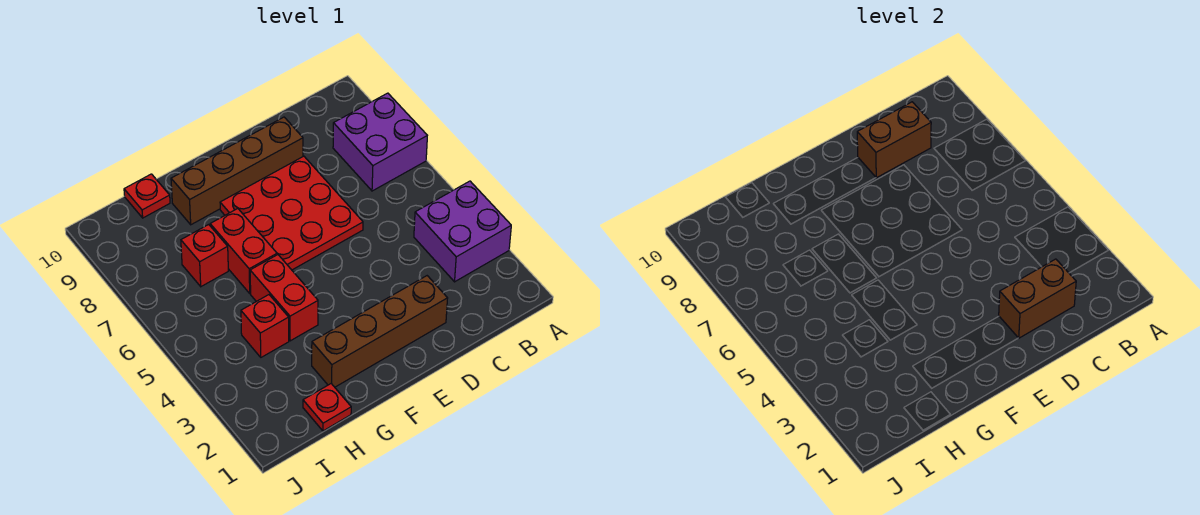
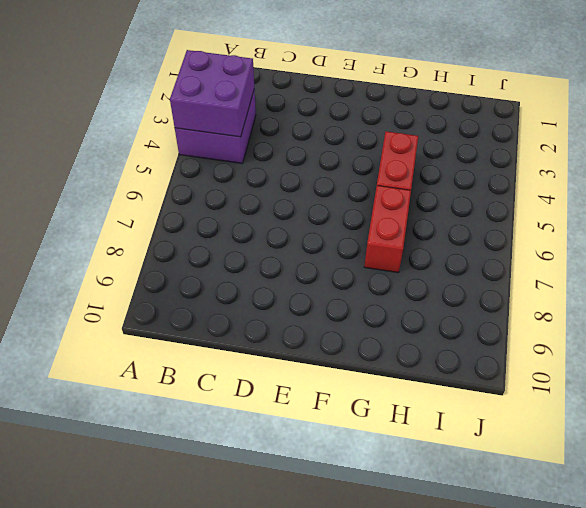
purple 2x2 brick [170,50,254,137] -> purple 2x2 brick moved to [333,93,427,191]
none -> brown 1x4 brick [312,276,448,387]
none -> red 3x3 plate [220,156,363,270]
none -> brown 1x4 brick [171,117,303,225]

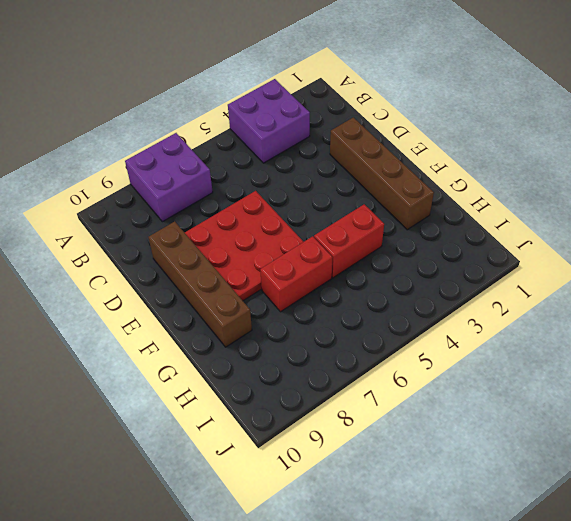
none -> red 1x1 plate [303,384,351,431]
none -> red 1x1 brick [241,295,289,357]
none -> red 1x1 brick [181,225,228,287]

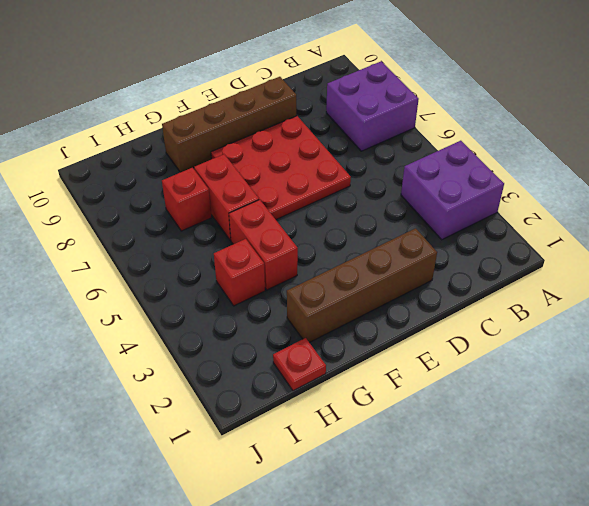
none -> red 1x1 plate [124,174,170,218]
none -> brown 1x2 brick [999,259,1076,338]
none -> brown 1x2 brick [857,102,931,178]

